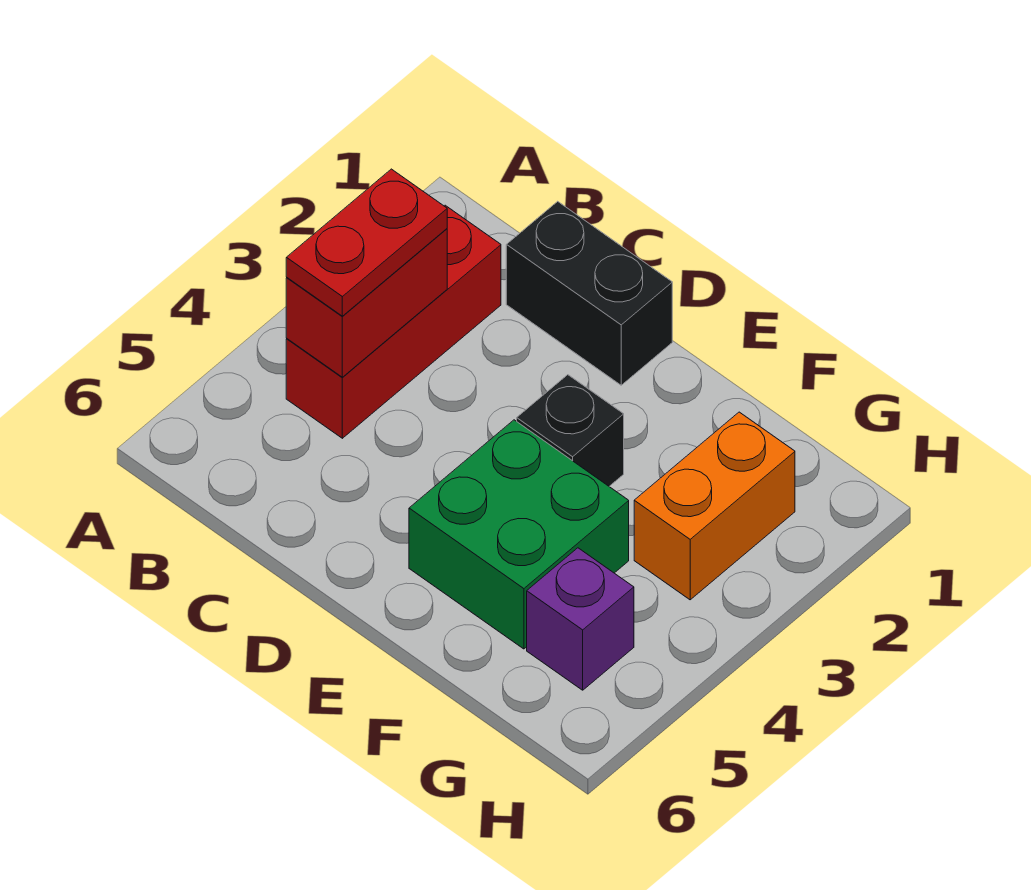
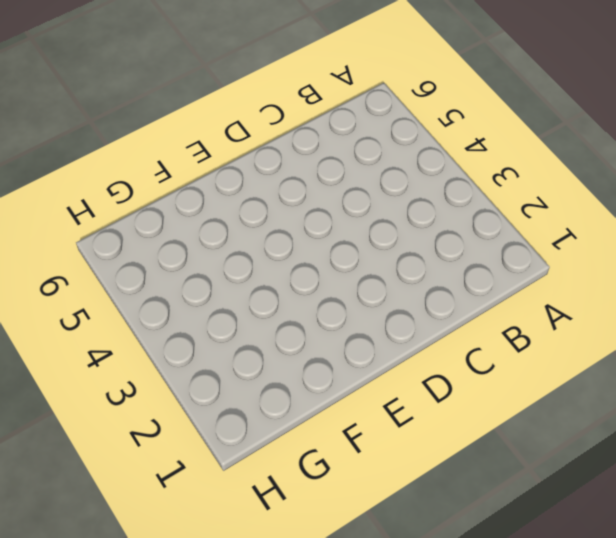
none -> red 1x3 brick [286,205,501,438]
none -> black 1x2 brick [506,201,672,385]

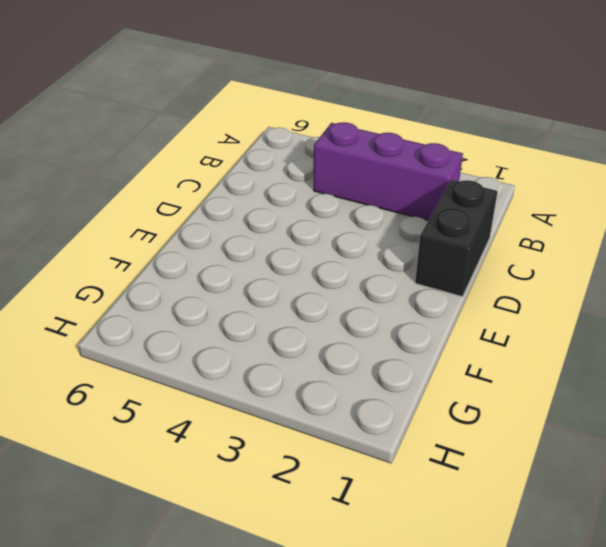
purple 1x3 brick [314,122,463,220] -> red 1x3 brick [286,205,501,438]
none -> black 1x1 brick [517,375,624,486]
none -> green 2x2 brick [409,420,629,649]

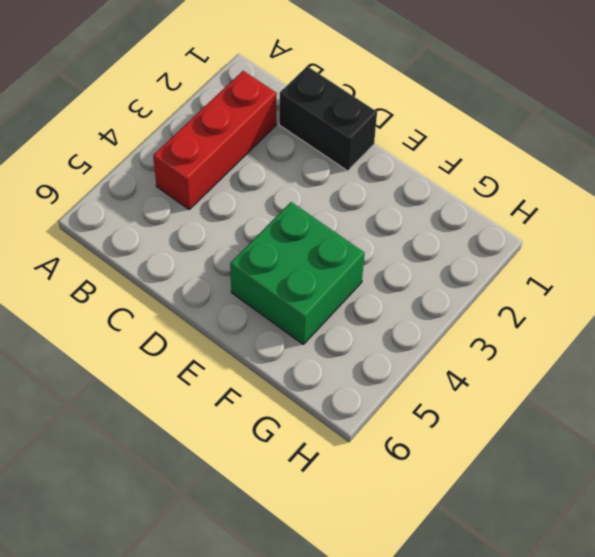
none -> black 1x1 brick [517,375,624,486]
none -> orange 1x2 brick [634,412,795,600]

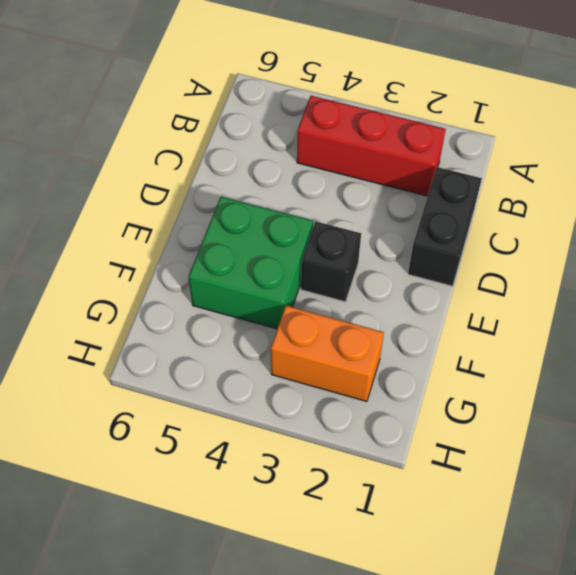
none -> purple 1x1 brick [527,548,634,690]
none -> red 1x2 brick [286,229,447,377]

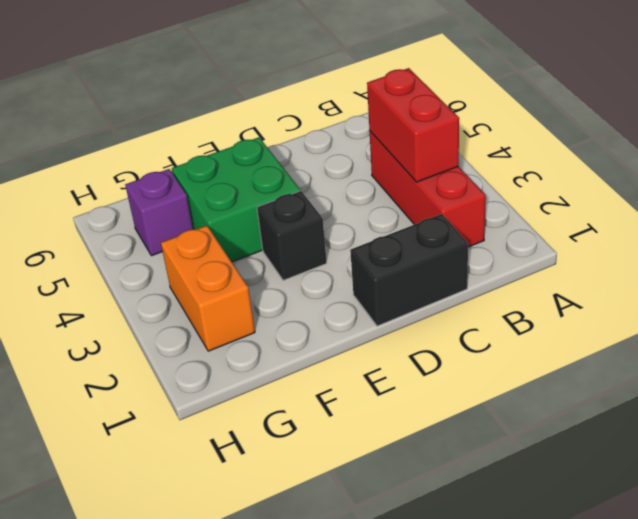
none -> red 1x2 plate [286,169,447,316]

